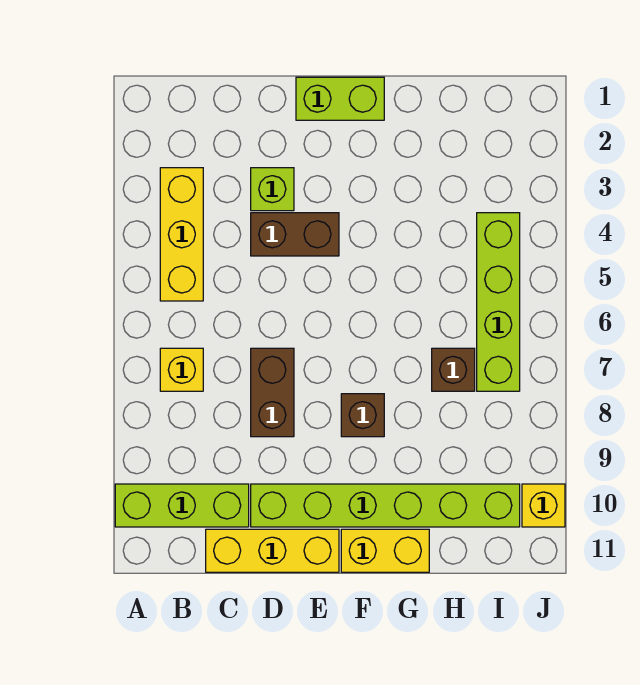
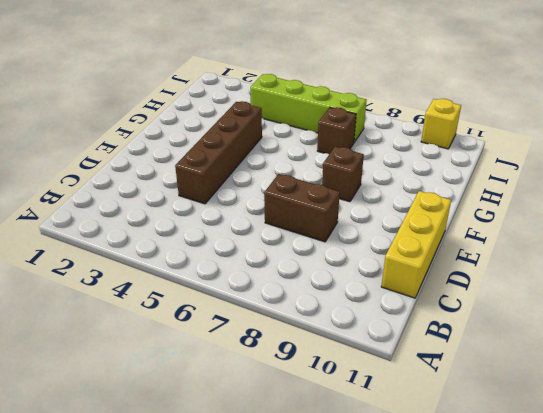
brown 1x4 brick [175,101,262,204] -> brown 1x2 brick [251,213,339,256]
none -> lime 1x3 brick [115,484,249,527]
none -> yellow 1x3 brick [160,168,203,301]
none -> yellow 1x1 brick [160,348,203,391]

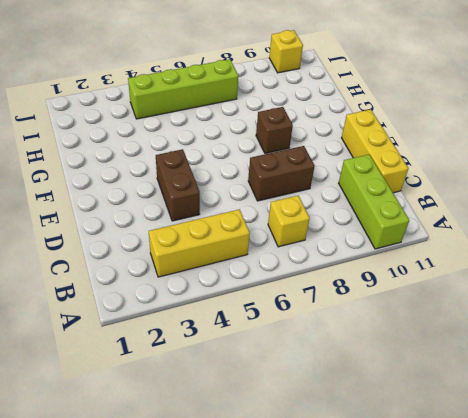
none -> lime 1x1 brick [251,168,294,211]
none -> lime 1x6 brick [251,484,520,527]
none -> lime 1x2 brick [296,77,384,120]

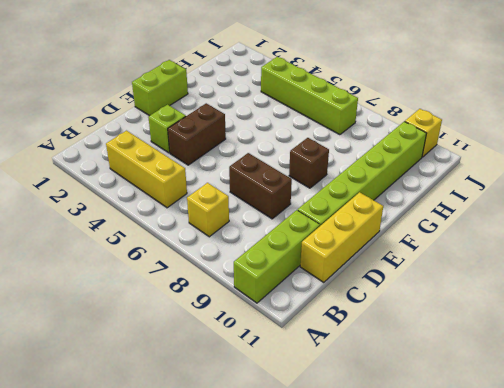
none -> yellow 1x2 brick [341,529,429,572]
none -> brown 1x1 brick [432,348,475,391]

